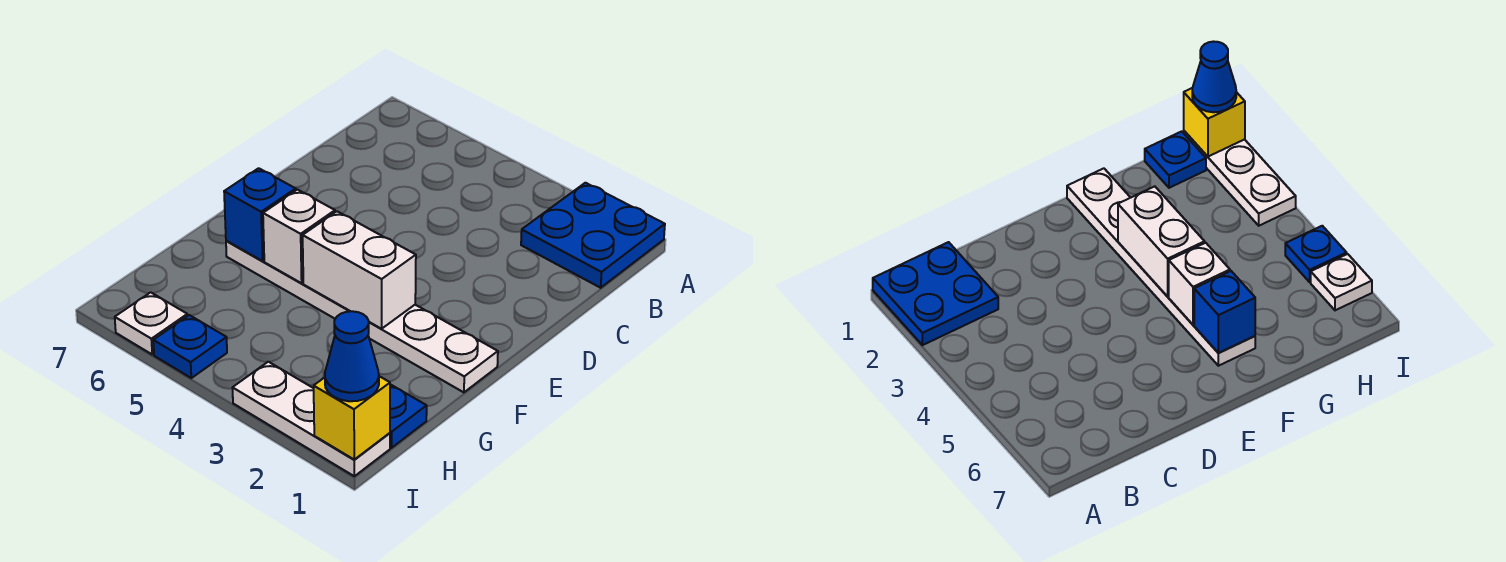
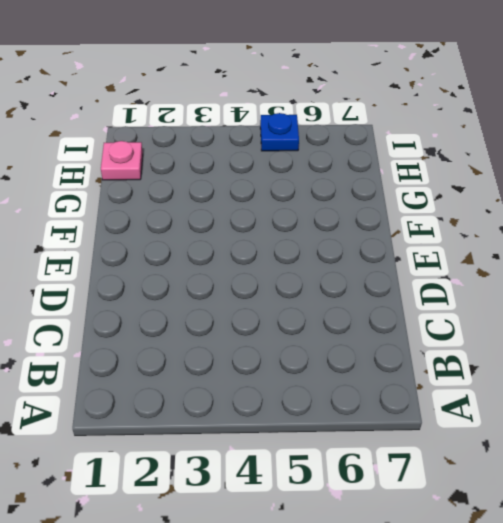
pink 1x1 plate [101,141,143,180] -> blue 1x1 plate [390,384,427,448]
none -> blue 2x2 plate [521,183,665,288]
none -> white 1x6 plate [226,241,498,392]

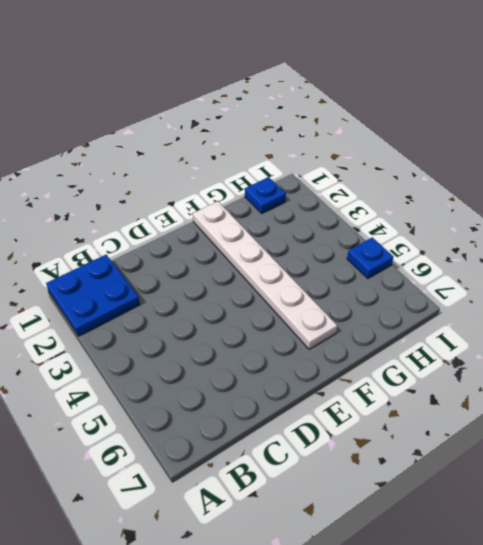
none -> white 1x3 plate [233,362,390,476]
none -> white 1x1 plate [115,292,187,354]

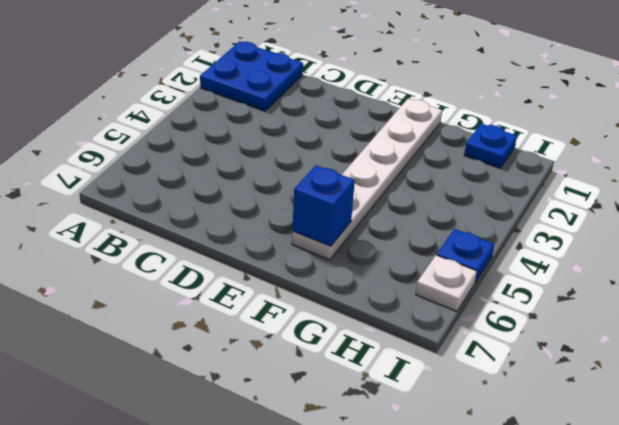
none -> white 1x3 plate [233,362,390,476]
none -> white 1x2 brick [303,211,416,329]

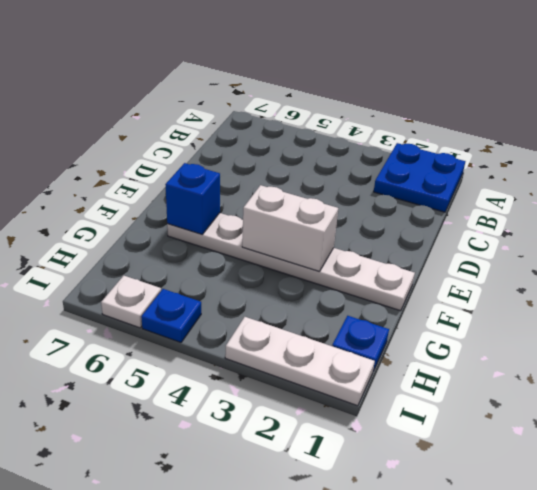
none -> white 1x1 brick [263,190,335,283]
none -> yellow 1x1 brick [314,376,390,459]

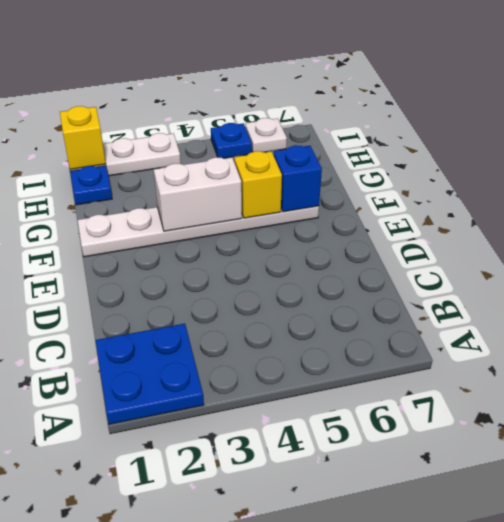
yellow 1x1 brick [234,151,282,218] -> white 1x1 brick [263,190,335,283]
none -> blue 1x1 cone [325,311,379,401]

